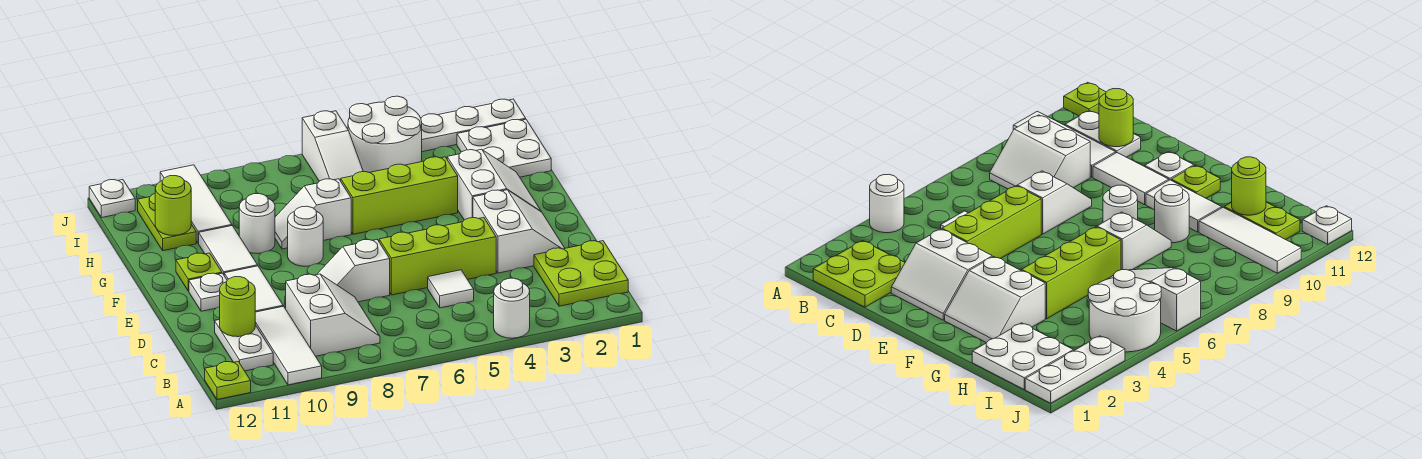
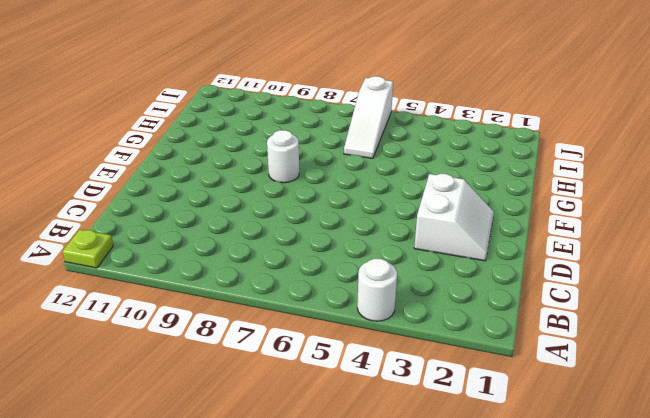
none -> white 1x3 tile [255,306,322,385]
none -> lime 2x2 plate [534,241,628,306]
none -> white 2x2 slope [286,274,380,356]

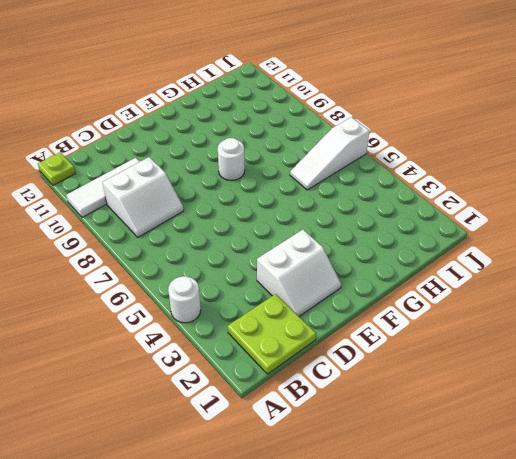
none -> white 1x2 plate [215,320,273,371]
none -> white 1x1 tile [428,270,474,308]
none -> lime 1x3 brick [379,218,496,295]

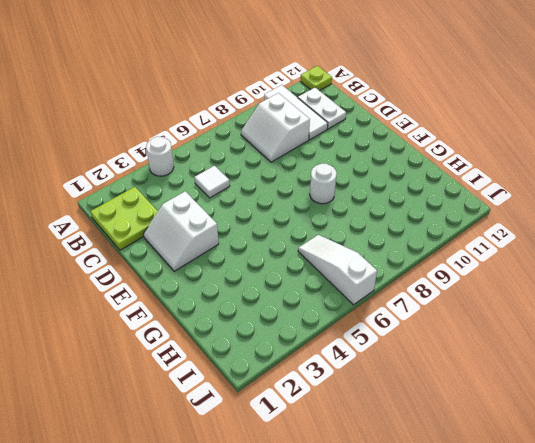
none -> lime 1x3 brick [379,218,496,295]
none -> white 1x2 slope [317,240,390,302]
none -> white 1x2 tile [224,266,283,312]

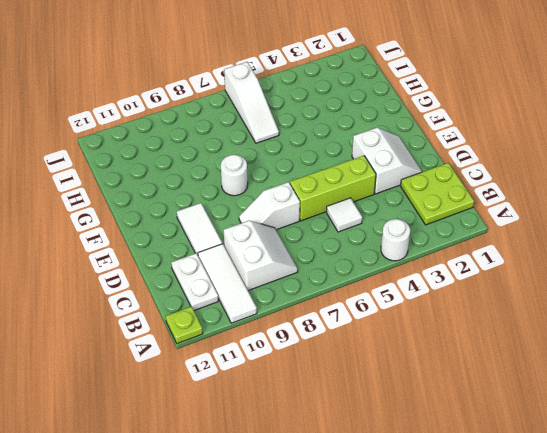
none -> white 1x1 plate [189,273,227,311]
none -> white 2x2 slope [447,149,541,220]
none -> white 1x2 tile [199,226,258,274]

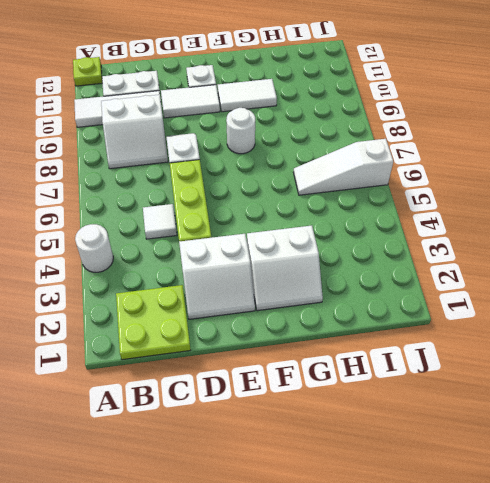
none -> lime 1x1 plate [176,253,222,291]
none -> lime 1x3 brick [341,157,458,234]
none -> white 1x2 slope [275,179,351,249]

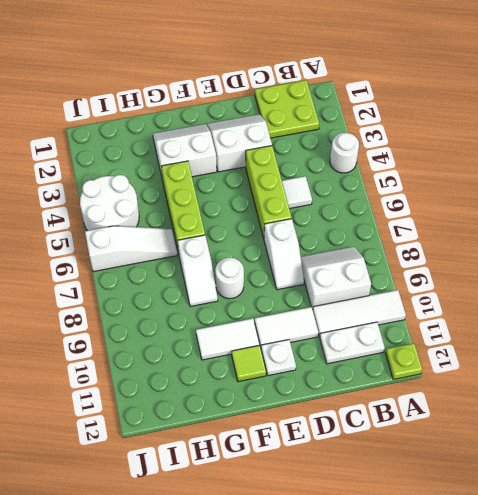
lime 1x1 tile [232,345,266,382] -> lime 1x1 plate [176,253,222,291]
none -> white 1x1 round brick [239,194,275,254]
none -> white 2x2 plate [457,119,551,177]
none -> white 1x3 tile [160,165,232,243]

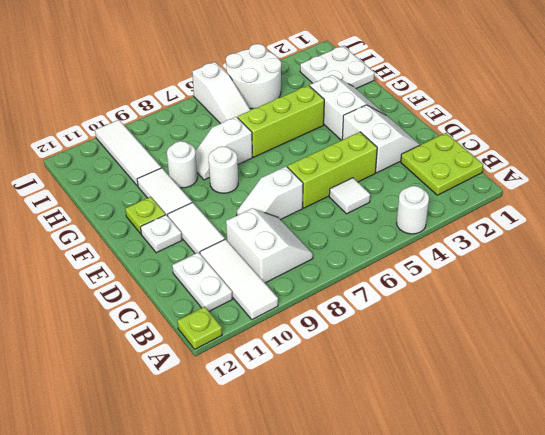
none -> lime 1x2 plate [138,194,196,251]
none -> white 1x3 plate [421,99,526,152]
none -> white 1x1 plate [89,180,135,218]

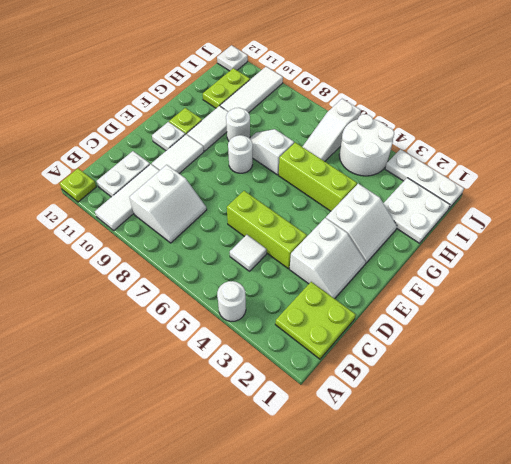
none -> white 1x2 slope [317,240,390,302]
none -> lime 1x1 round brick [220,277,255,337]
none -> lime 1x1 round brick [155,176,191,235]

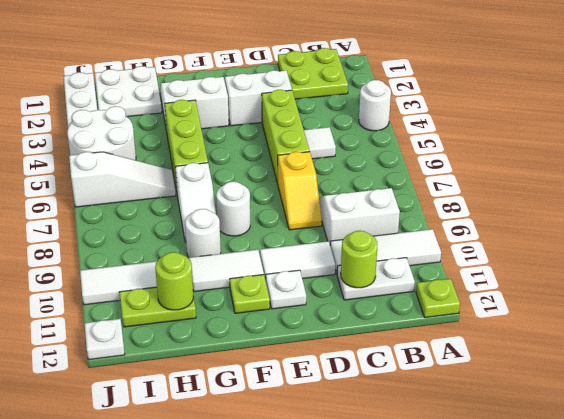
yellow 1x2 slope [278,152,322,230] -> white 1x2 slope [317,240,390,302]

